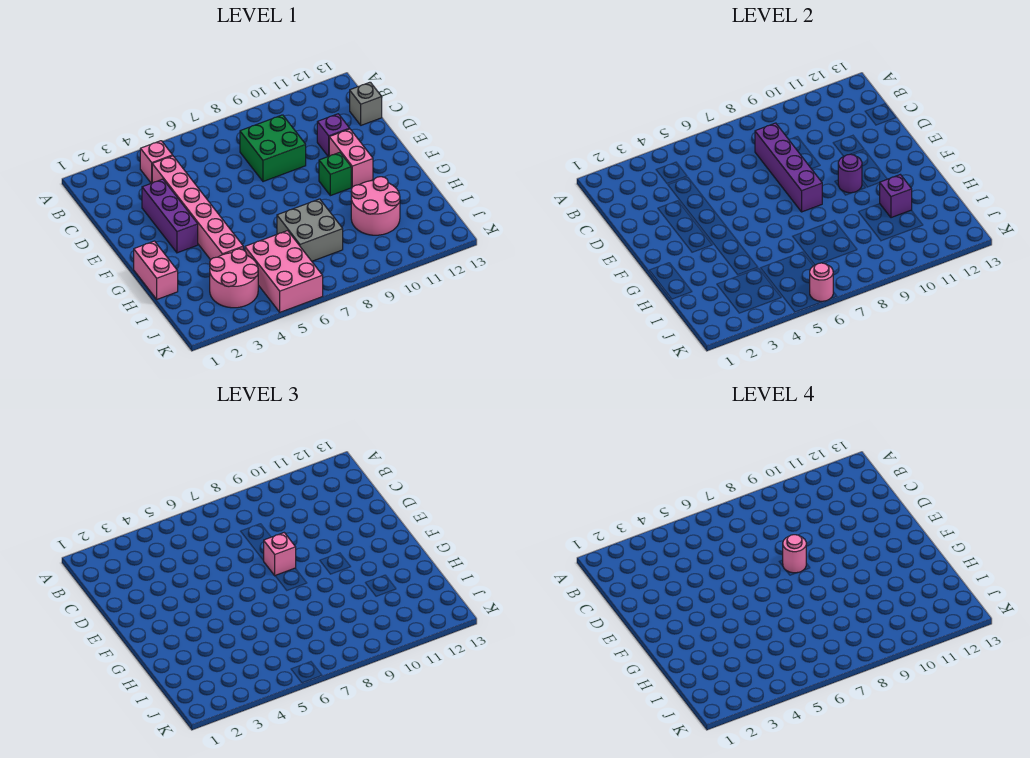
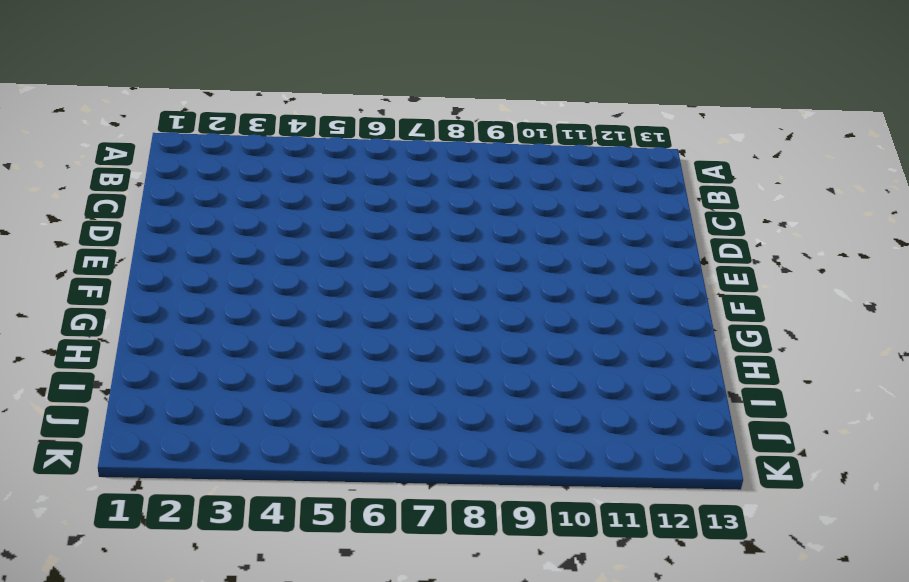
none -> pink 1x1 brick [140,141,173,183]
none -> pink 1x6 brick [152,156,243,260]
none -> green 2x2 brick [240,115,306,182]

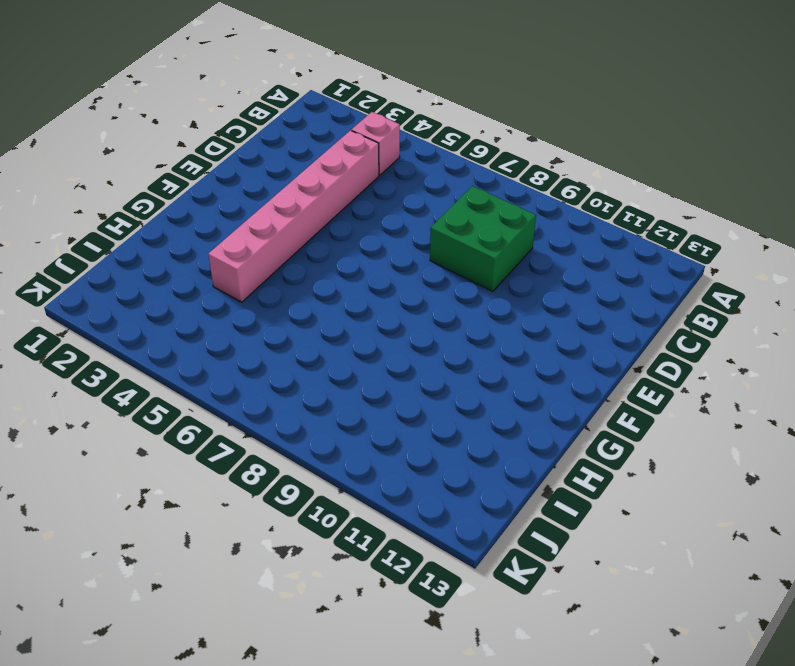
none -> grey 1x1 brick [350,82,382,125]
none -> purple 1x3 brick [142,179,198,253]
none -> purple 1x1 brick [317,114,350,156]

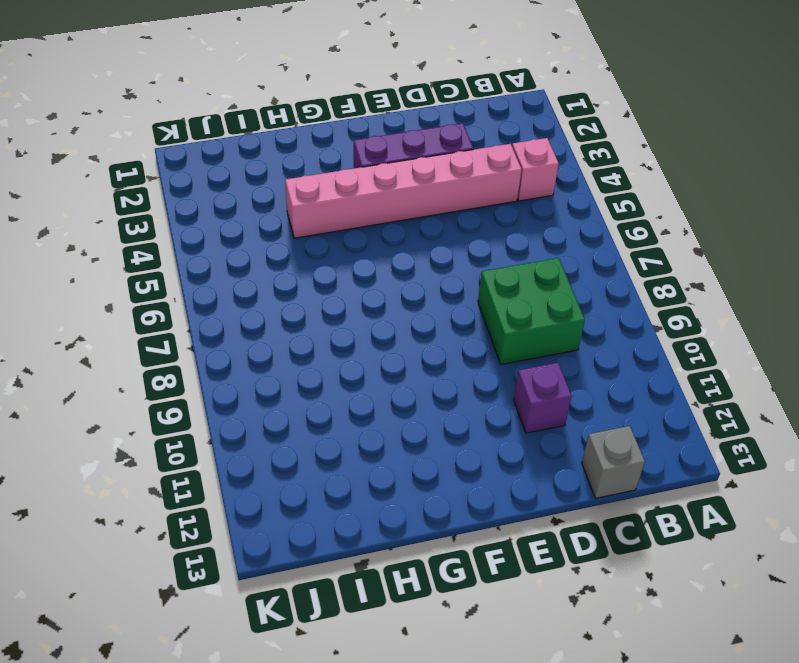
none -> pink 1x2 brick [329,129,373,187]
none -> green 1x1 brick [319,152,351,196]
none -> pink 1x2 brick [134,241,178,299]

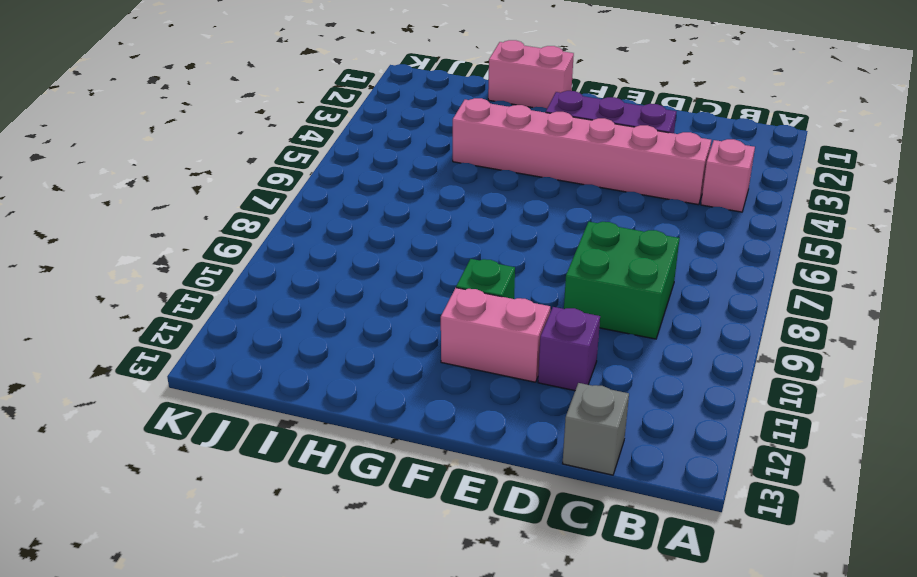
none -> grey 2x2 brick [277,199,343,261]
none -> pink 2x2 round brick [351,177,400,235]
none -> pink 2x2 round brick [210,249,258,308]

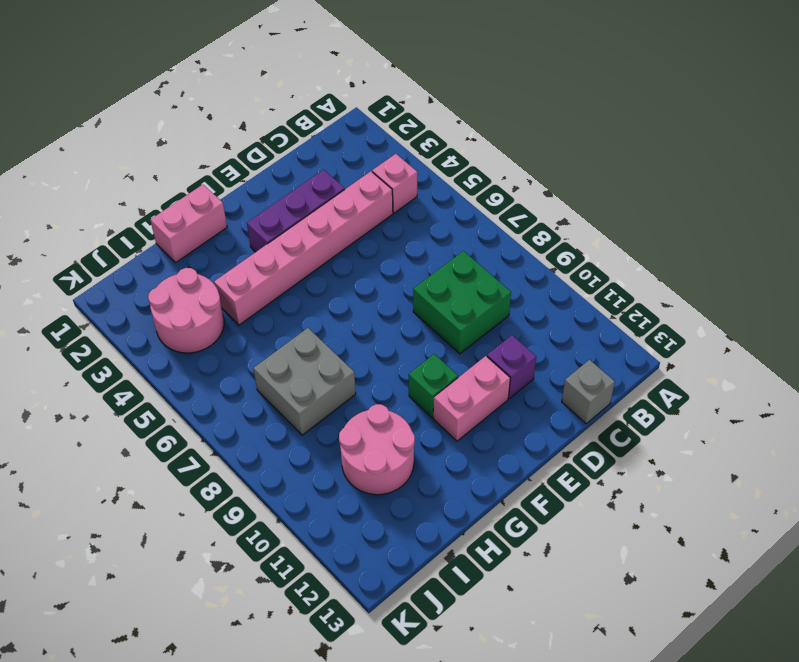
none -> pink 2x3 brick [245,231,323,312]
none -> purple 1x4 brick [755,123,822,212]
none -> purple 1x1 round brick [838,154,862,193]

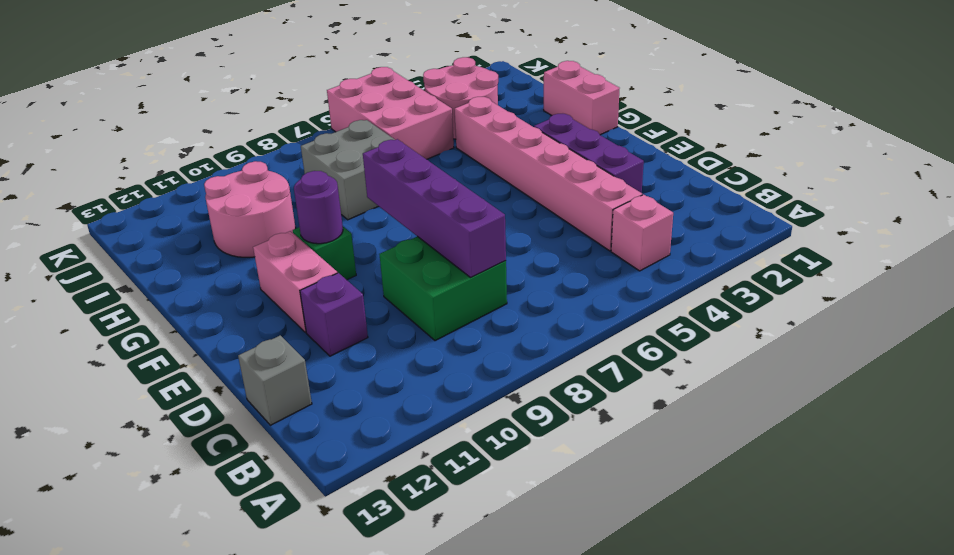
none -> purple 1x1 brick [880,175,912,218]
none -> pink 1x1 round brick [810,263,833,301]
none -> pink 1x1 brick [264,533,296,576]

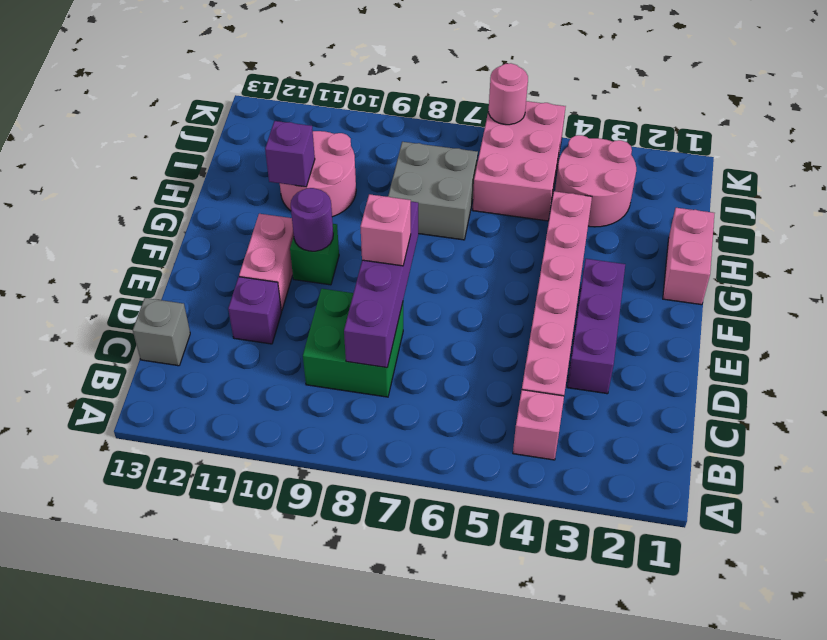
none -> pink 1x1 round brick [783,535,806,573]

